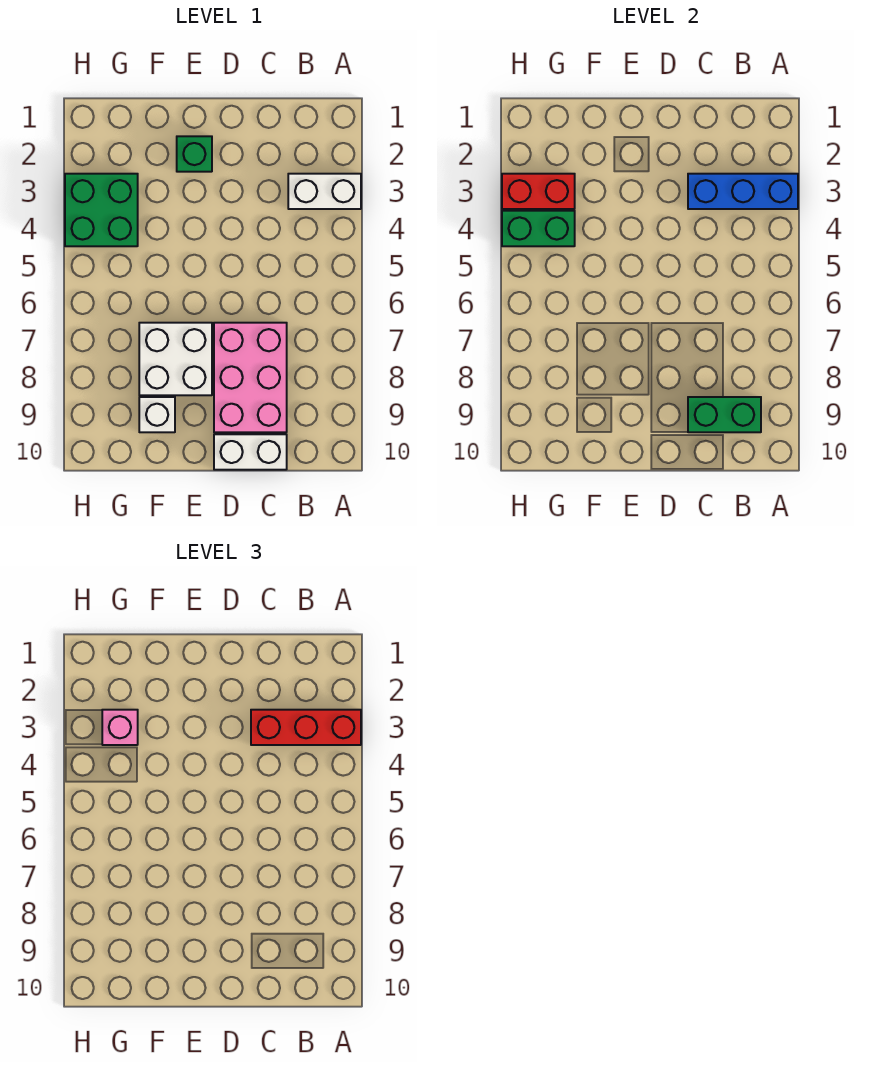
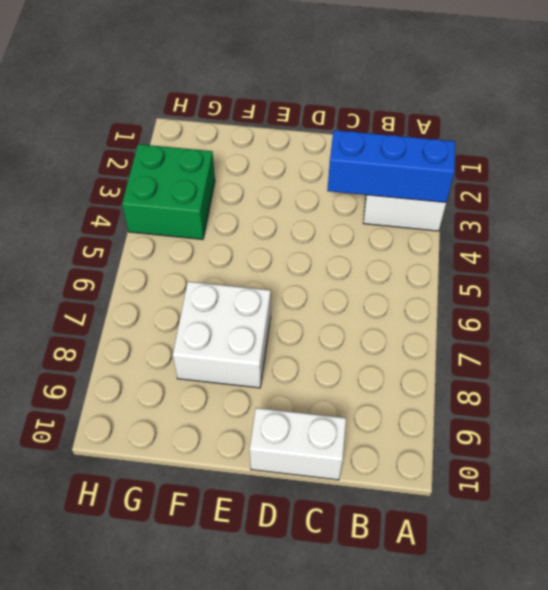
none -> pink 2x3 brick [214,323,287,432]
none -> green 1x1 brick [177,136,212,172]
none -> white 1x1 brick [139,397,175,432]

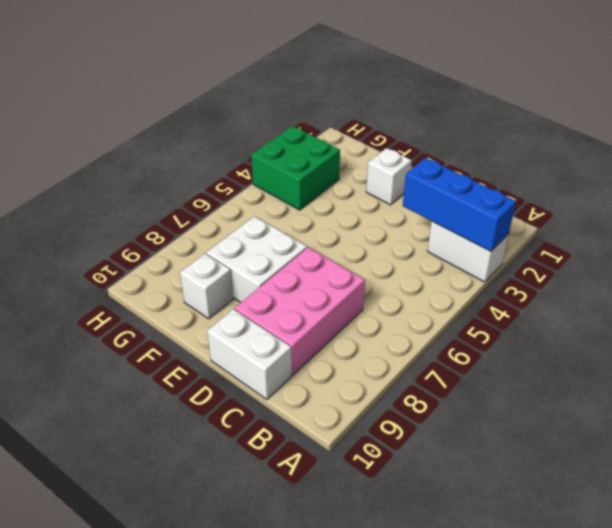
white 1x1 brick [366,148,412,205] -> green 1x1 brick [177,136,212,172]
none -> green 1x2 brick [688,397,761,432]
none -> red 1x2 brick [502,174,575,209]
none -> green 1x2 brick [502,211,575,246]

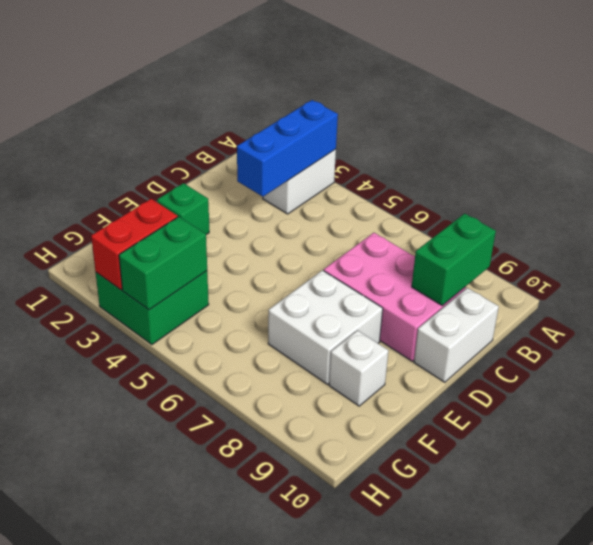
none -> red 1x3 brick [251,710,361,745]
none -> pink 1x1 brick [102,710,138,745]

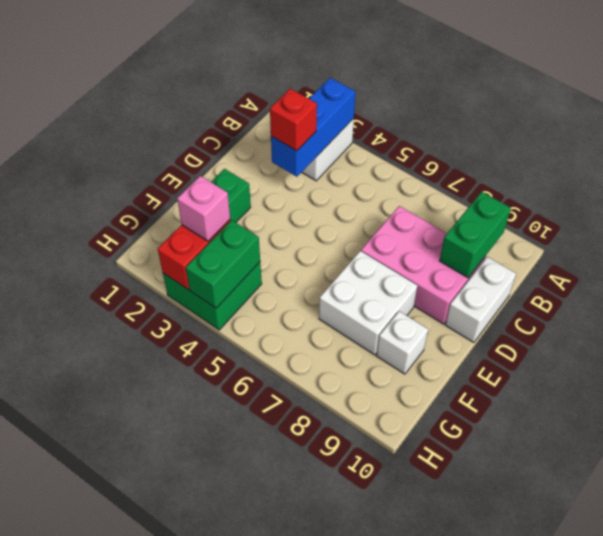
red 1x1 brick [270,89,317,151] -> red 1x3 brick [251,710,361,745]

